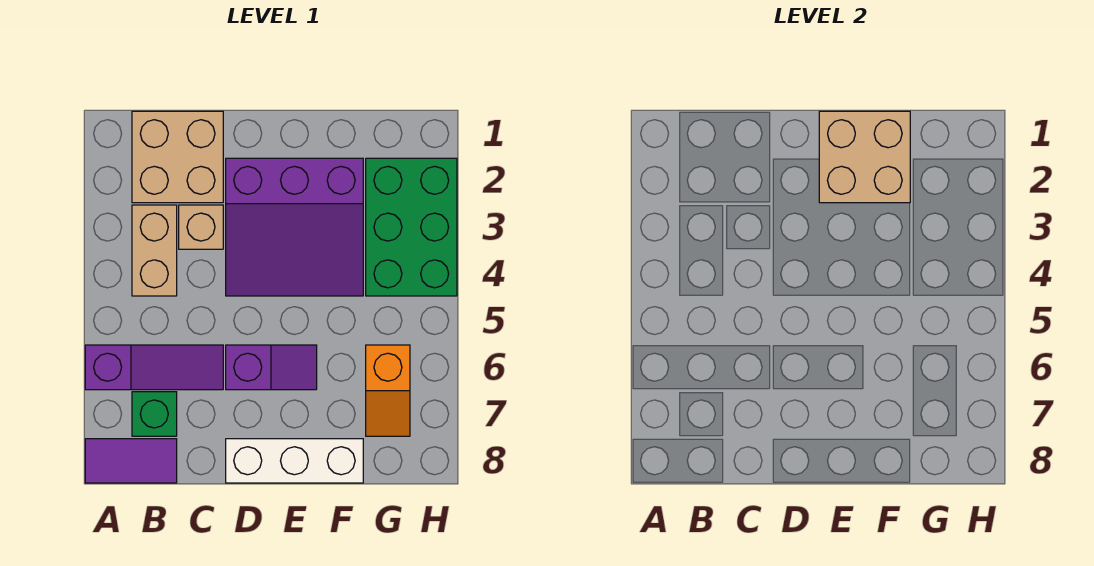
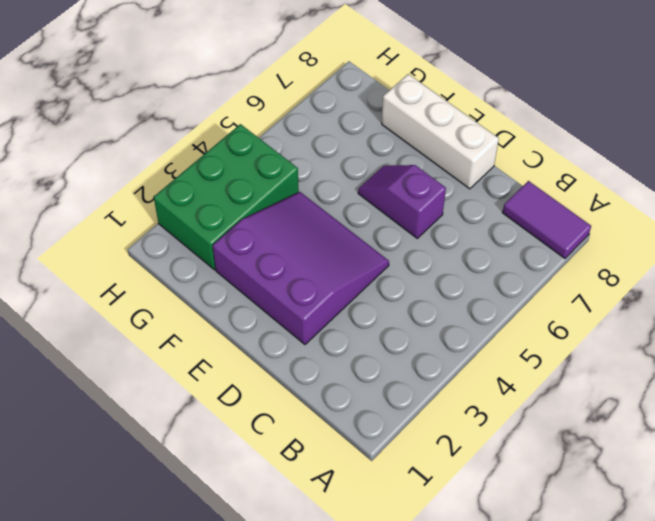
none -> purple 1x3 slope [85,345,223,390]
none -> tan 2x2 brick [132,111,223,203]
none -> tan 1x2 brick [132,205,177,296]

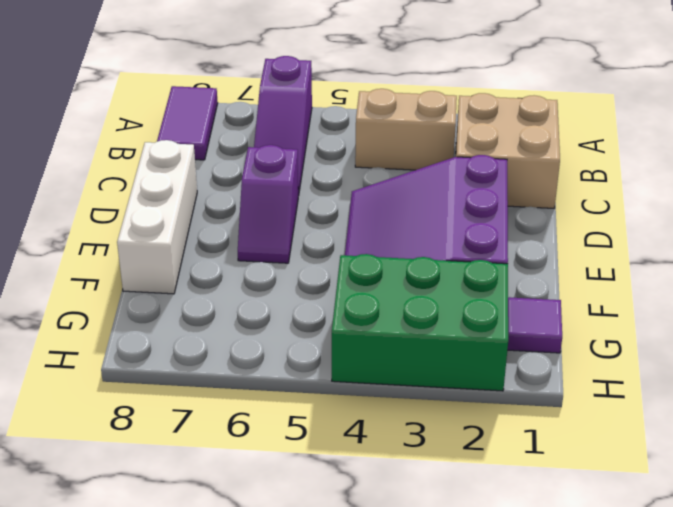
purple 1x1 tile [507,297,562,353] -> none
none -> green 1x1 brick [132,392,177,436]
none -> tan 1x1 brick [179,205,223,249]
none -> orange 1x2 slope [366,345,410,436]

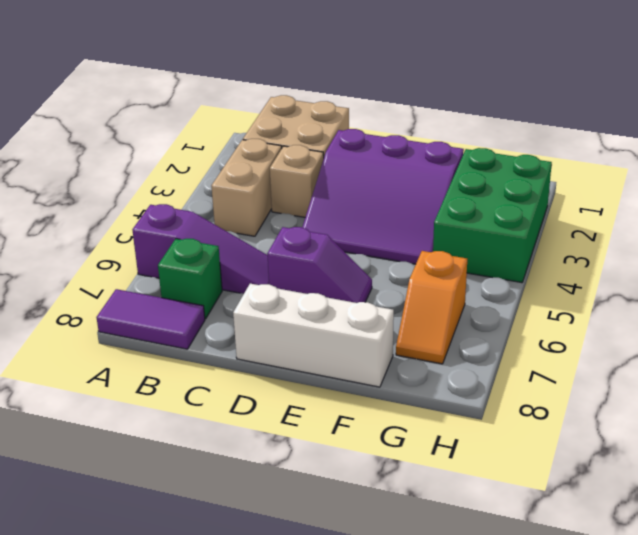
none -> tan 2x2 brick [819,111,910,203]

